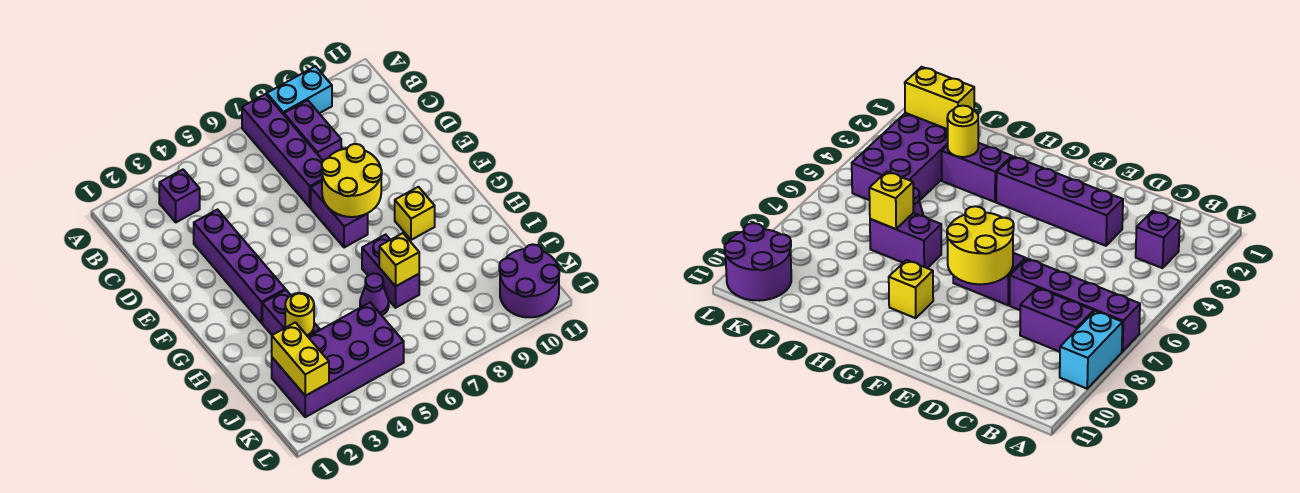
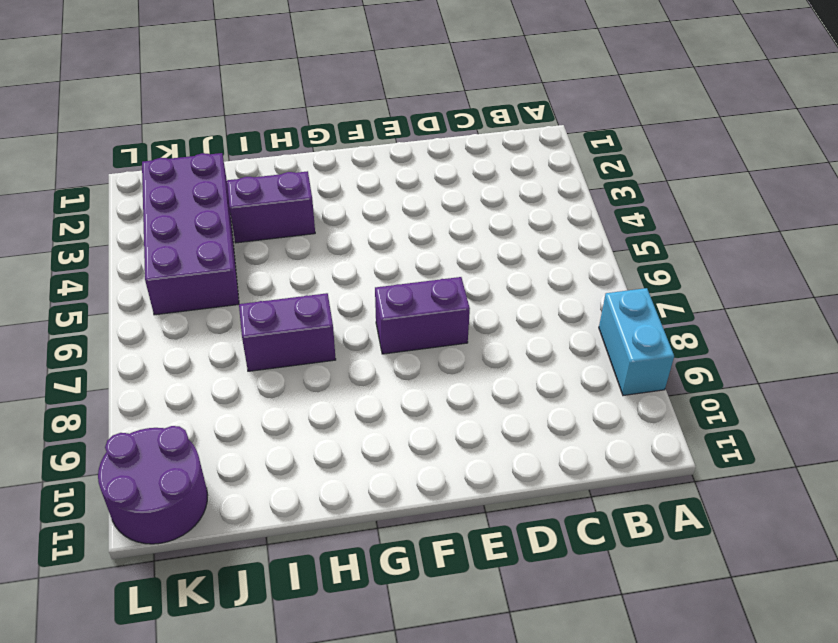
none -> purple 1x4 brick [242,94,323,207]
none -> purple 1x1 brick [159,170,200,222]
none -> purple 1x2 brick [284,100,341,161]

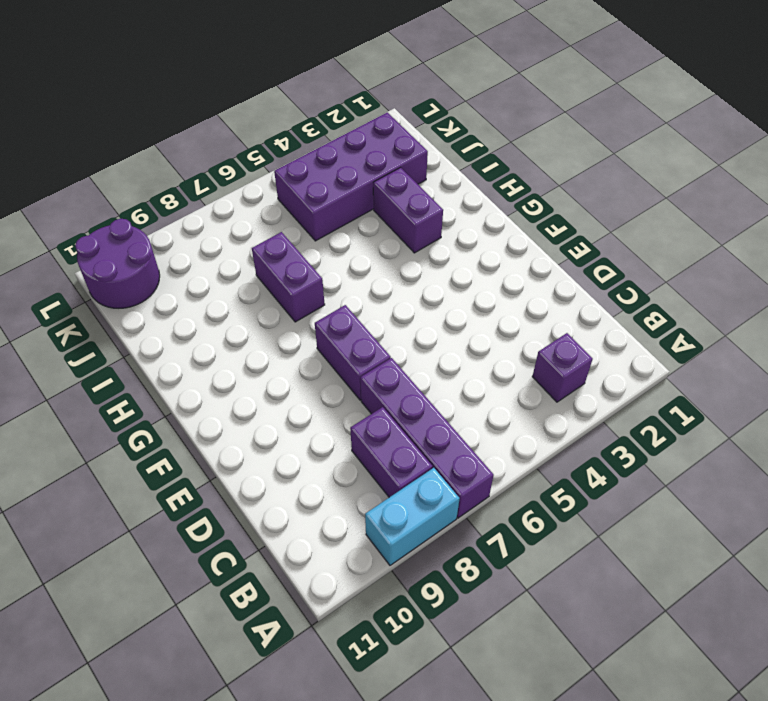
none -> purple 1x4 brick [194,210,285,323]
none -> yellow 1x1 brick [395,187,435,240]
none -> purple 1x1 cone [360,273,389,315]

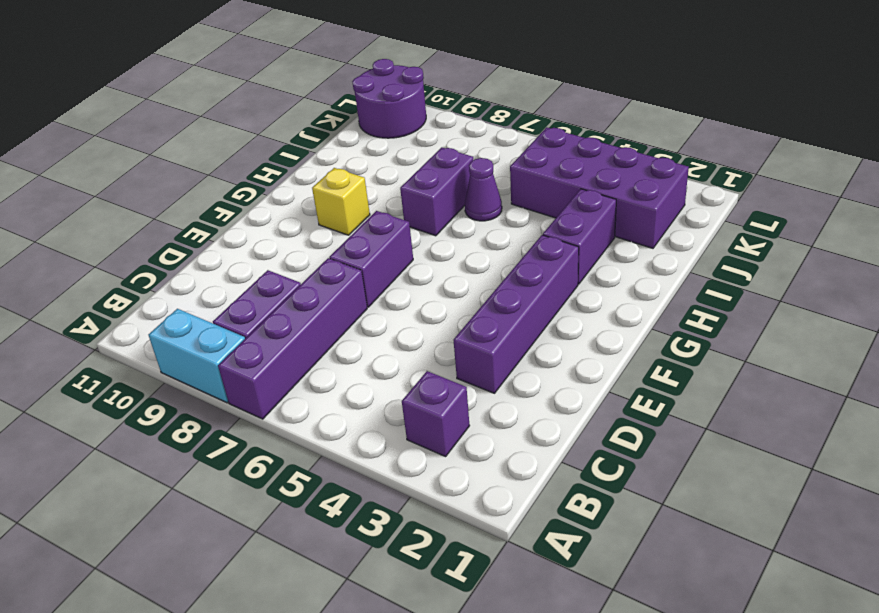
none -> yellow 2x2 round brick [322,144,382,217]
none -> yellow 1x1 round brick [285,293,314,336]
none -> yellow 1x1 brick [379,233,419,286]

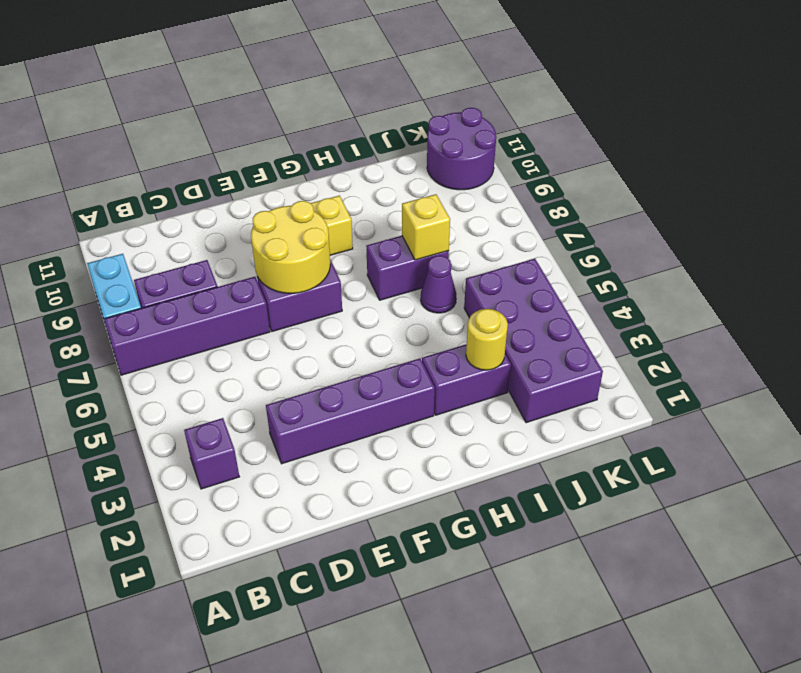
none -> yellow 1x2 brick [272,322,329,396]

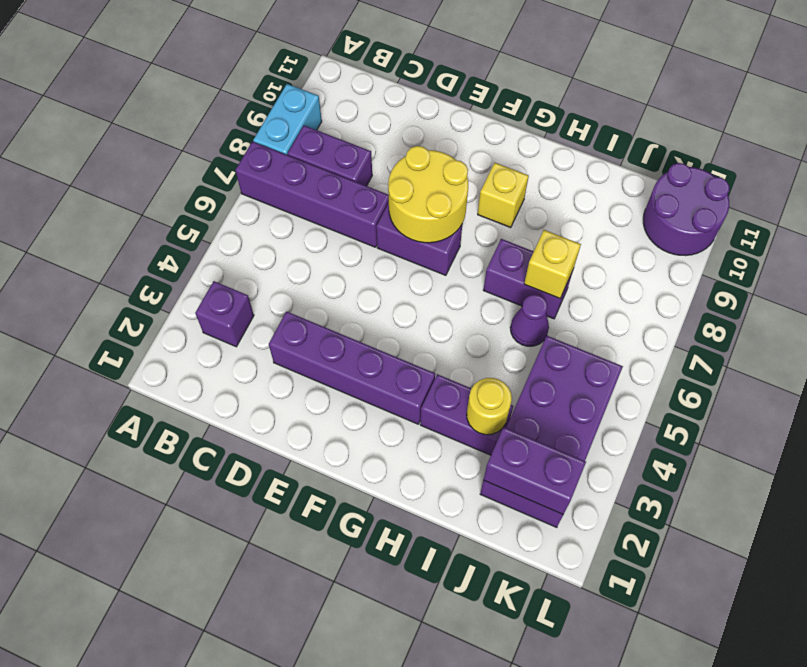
purple 1x2 brick [484,427,586,514] -> yellow 1x2 brick [272,322,329,396]

